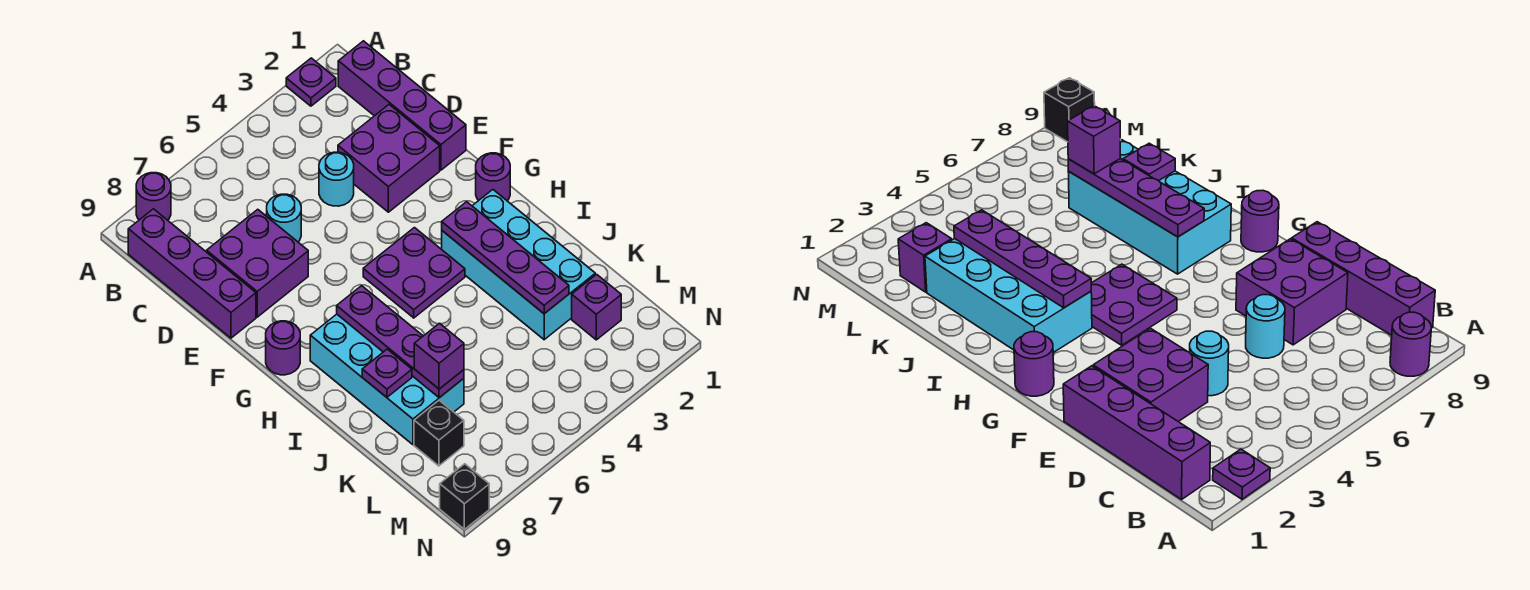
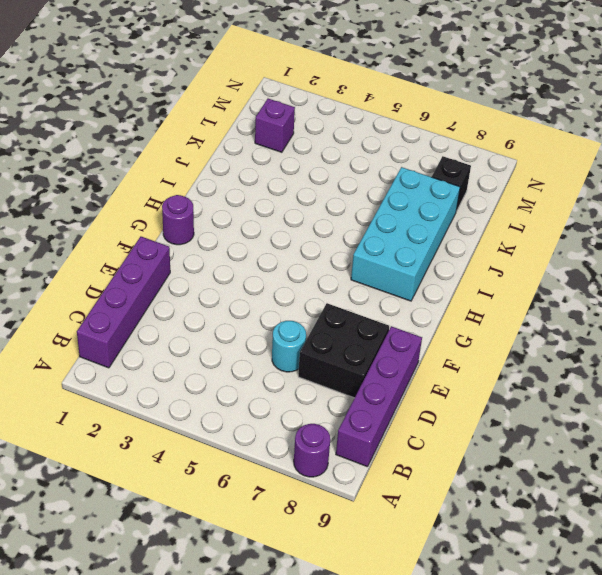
black 2x2 brick [298,303,389,398] -> purple 2x2 brick [207,209,308,317]
none -> purple 1x1 plate [286,58,336,106]
none -> purple 2x2 brick [338,105,440,212]
none -> cyan 1x1 round brick [319,152,354,206]

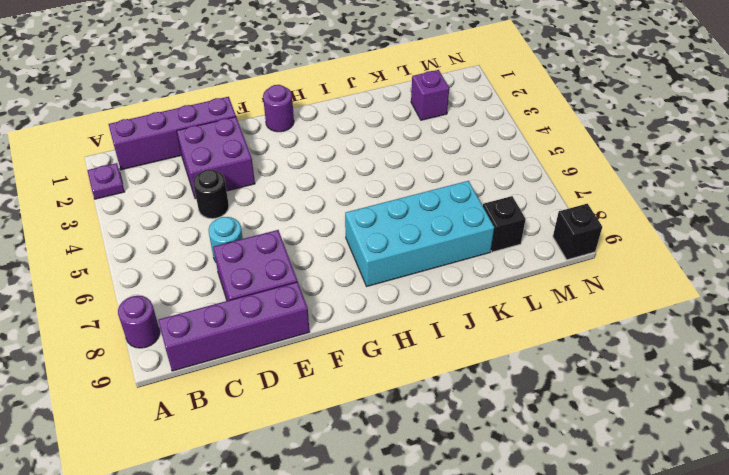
black 1x1 round brick [193,170,229,219] -> cyan 1x1 round brick [319,152,354,206]
none -> purple 2x2 plate [363,228,465,318]
none -> purple 1x1 round brick [266,321,300,375]
none -> cyan 2x4 brick [442,190,595,340]

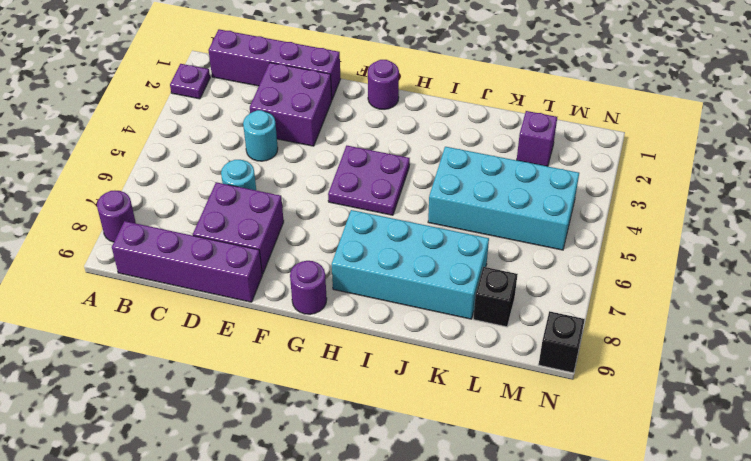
cyan 2x4 brick [428,147,579,250] -> cyan 2x4 brick moved to [442,190,595,340]
none -> purple 1x4 plate [442,202,569,314]
none -> purple 1x4 plate [337,286,464,398]
none -> purple 1x1 plate [362,349,412,397]

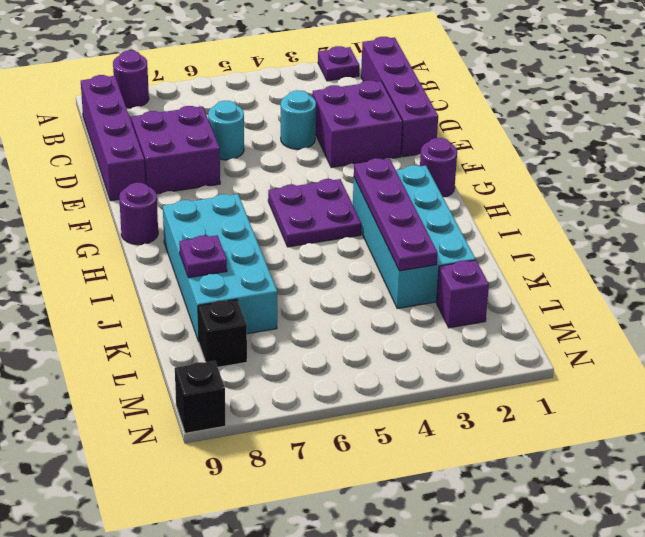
none -> purple 1x4 plate [337,286,464,398]
none -> purple 1x1 brick [414,323,464,389]

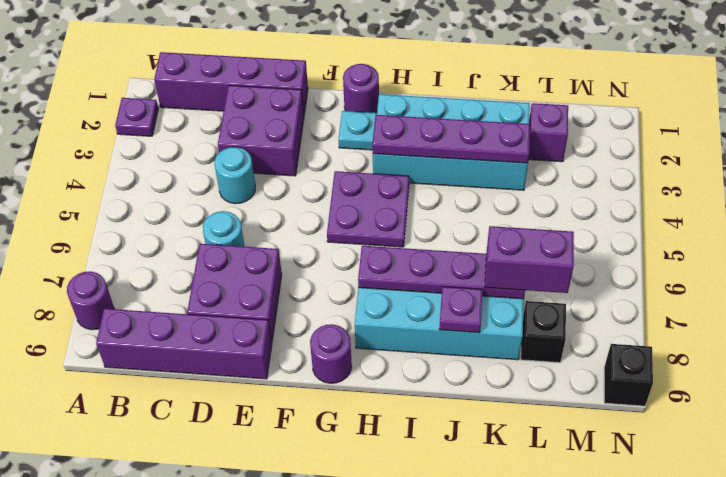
cyan 1x1 plate [339,111,377,150] -> none
purple 1x2 brick [485,226,574,293] -> purple 1x1 brick [414,323,464,389]

